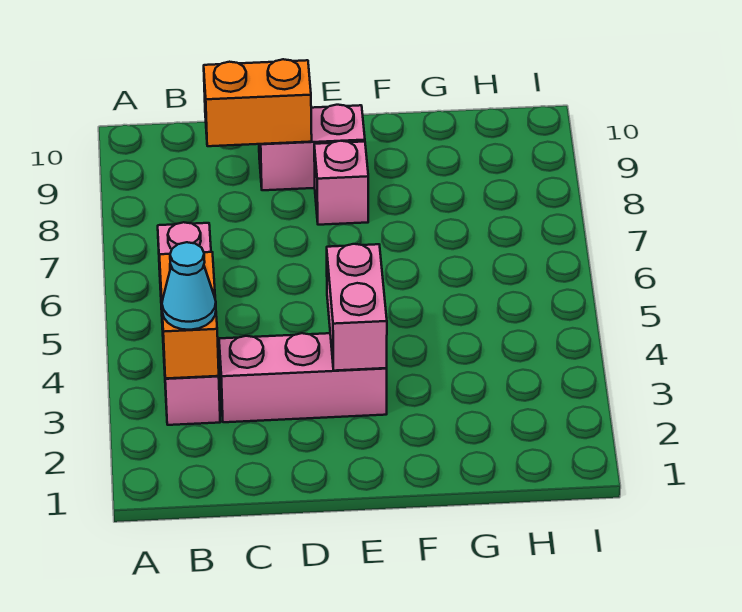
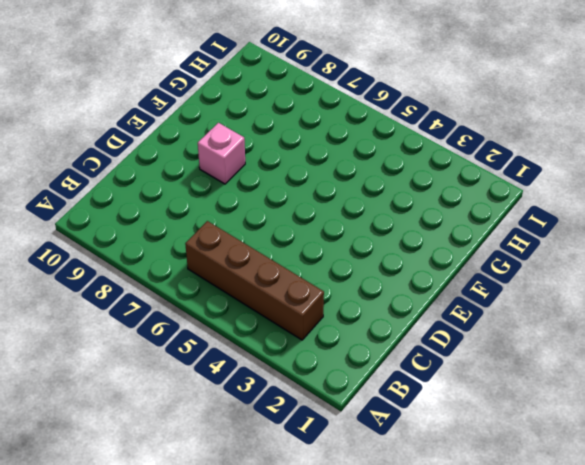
brown 1x4 brick [185,221,324,340] -> pink 1x4 brick [158,222,220,425]
none -> pink 1x3 brick [219,333,387,422]
none -> pink 1x2 brick [259,105,365,190]

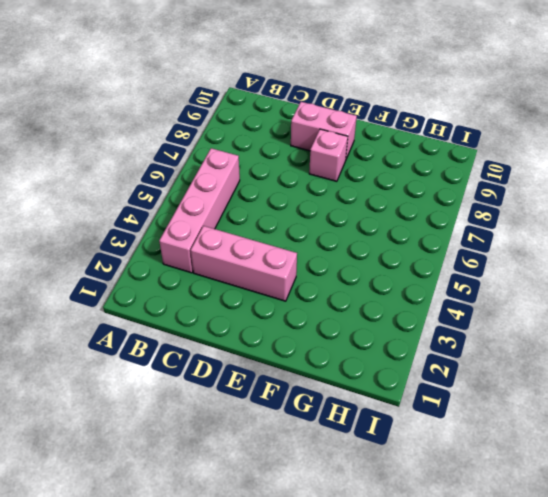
none -> orange 1x2 brick [159,252,219,379]
none -> orange 1x2 brick [204,59,312,146]

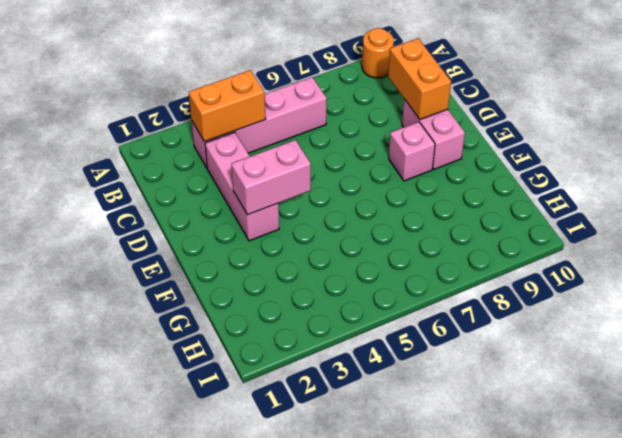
orange 1x1 round brick [362,28,394,78] -> none
none -> cyan 1x1 cone [162,242,216,330]

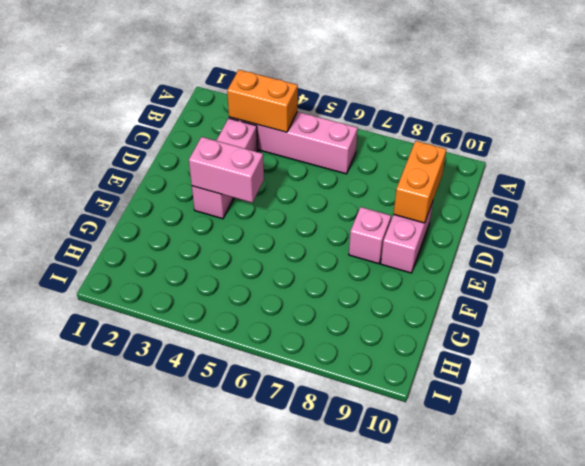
none -> cyan 1x1 cone [162,242,216,330]

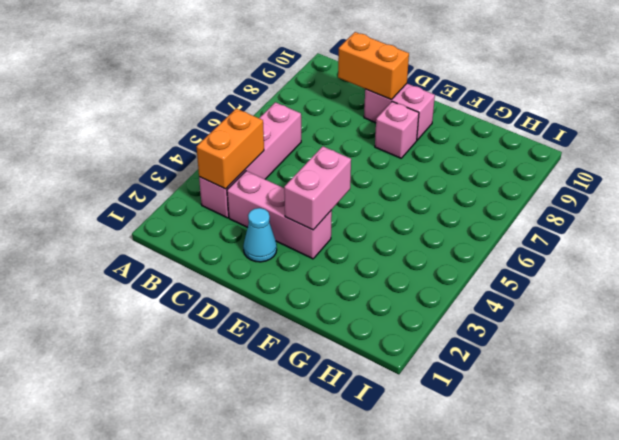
cyan 1x1 cone [243,208,277,262] -> cyan 1x1 cone moved to [162,242,216,330]

